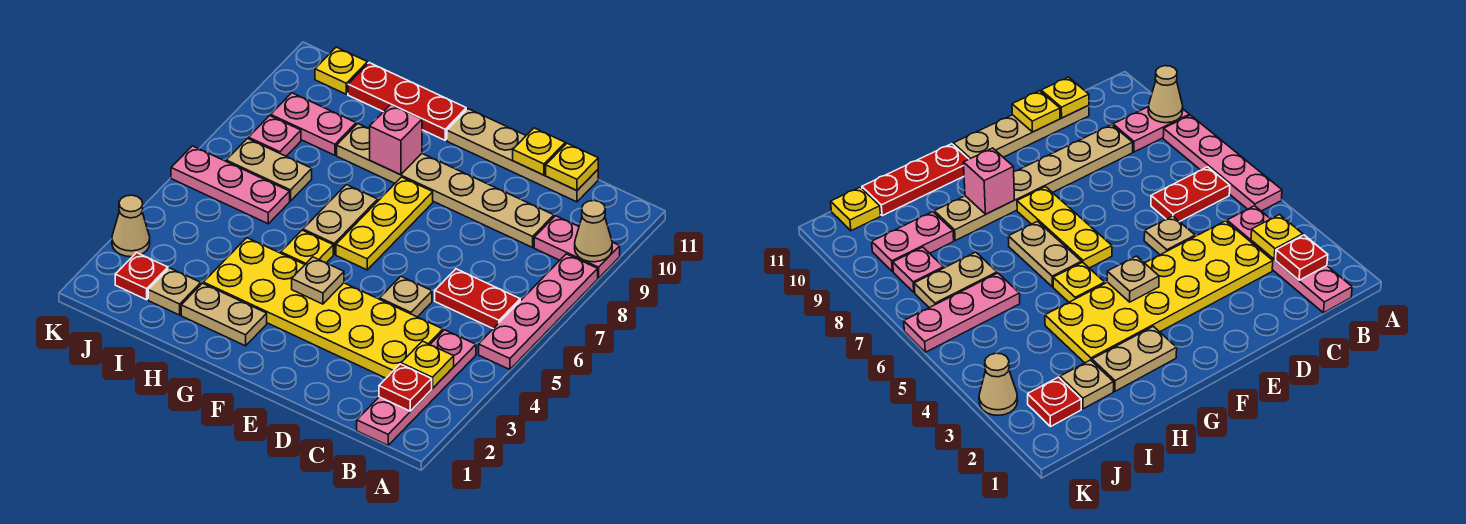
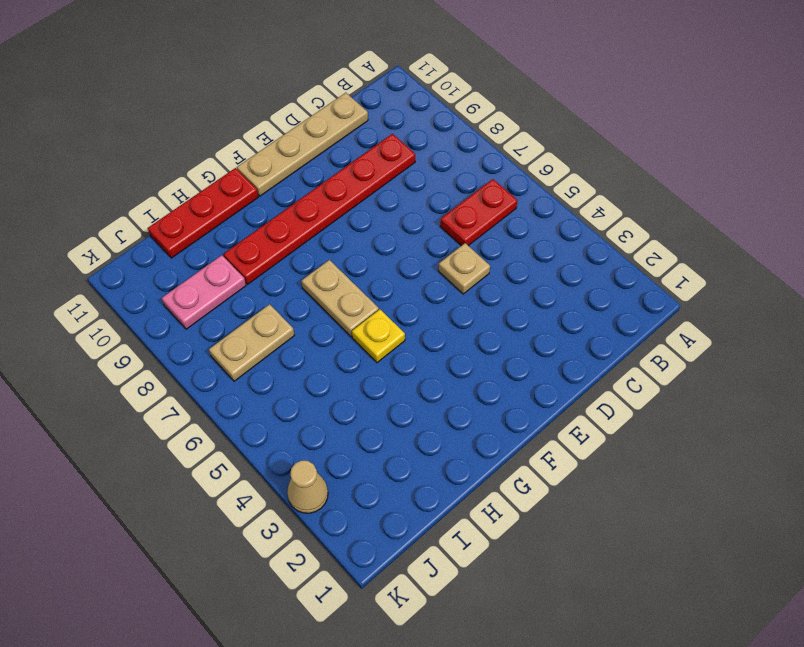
red 1x6 plate [224,134,415,284] -> tan 1x6 plate [337,124,554,247]
none -> pink 1x4 plate [479,254,598,370]
none -> pink 1x2 plate [534,216,620,278]
none -> pink 1x4 plate [357,330,476,445]

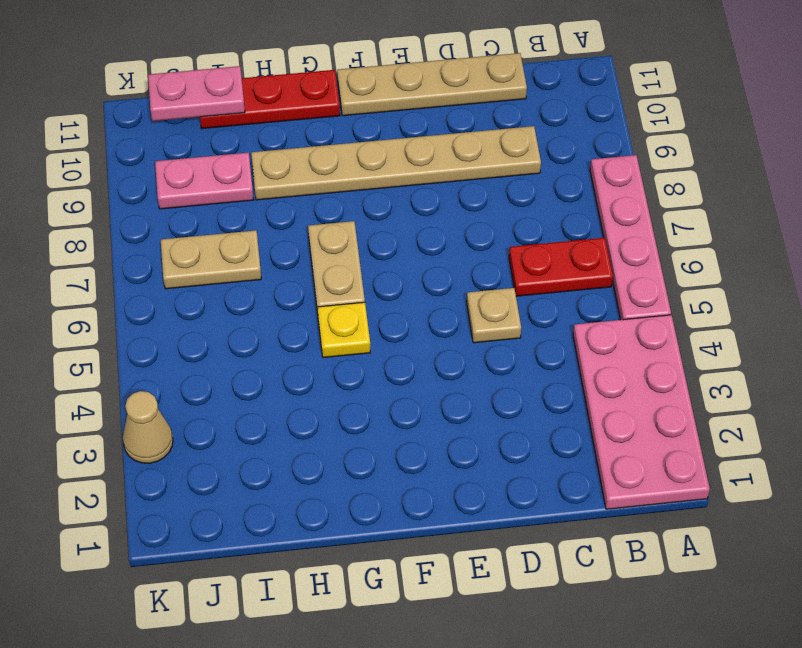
pink 2x4 plate [573,315,710,509] -> pink 1x4 plate [357,330,476,445]
pink 1x2 plate [148,66,245,121] -> pink 1x2 plate moved to [534,216,620,278]
none -> yellow 2x6 plate [203,238,443,378]
none -> yellow 1x3 plate [336,177,433,270]
none -> tan 1x2 plate [181,283,267,346]

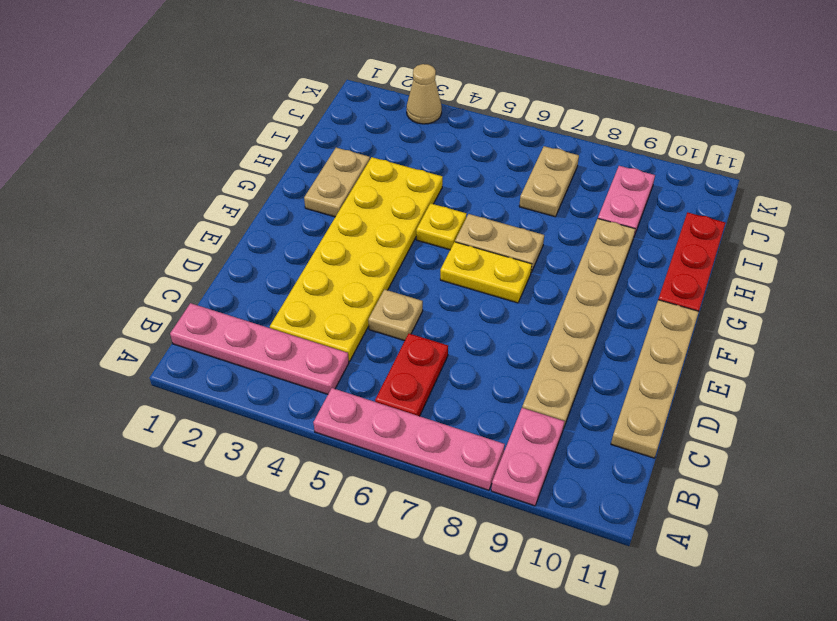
yellow 1x2 plate [440,242,532,303] -> yellow 1x3 plate [336,177,433,270]
none -> tan 1x1 plate [148,268,201,315]
none -> pink 1x3 plate [171,146,290,224]
none -> red 1x1 plate [115,253,168,300]

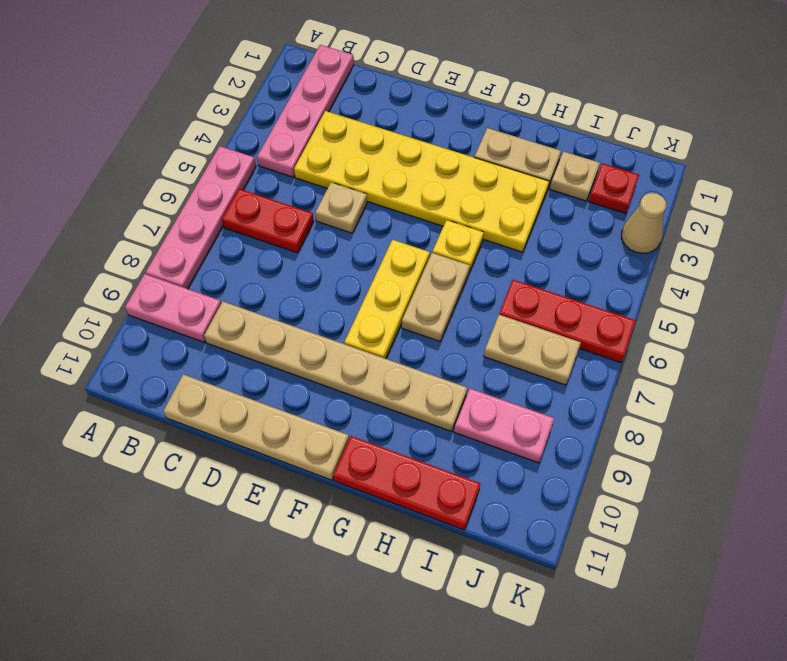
red 1x3 plate [499,280,636,363] -> pink 1x3 plate [171,146,290,224]
none -> pink 1x1 plate [248,116,301,156]
none -> yellow 1x1 plate [315,47,368,94]
none -> tan 1x1 cone [575,200,612,262]

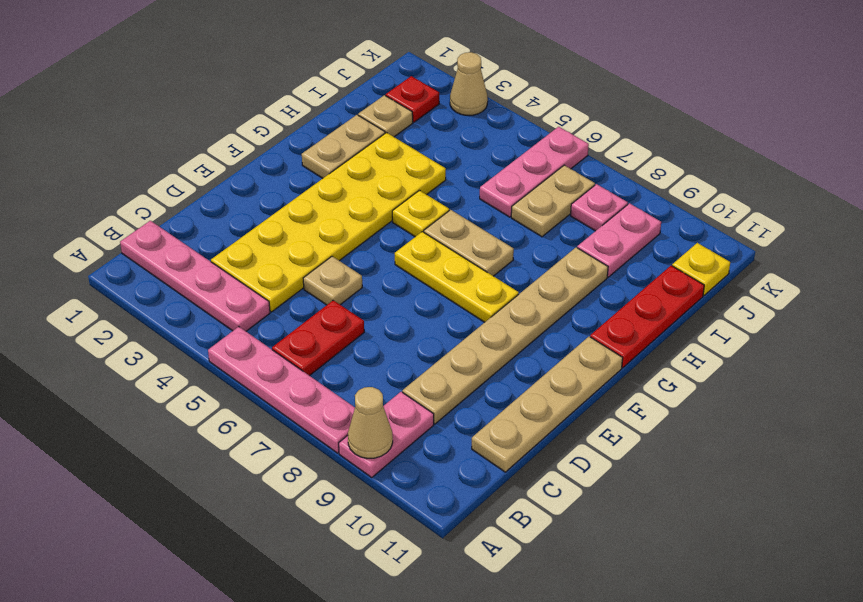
none -> red 1x1 plate [379,364,432,411]
none -> yellow 1x1 plate [401,341,454,388]
none -> yellow 1x1 plate [546,143,598,190]

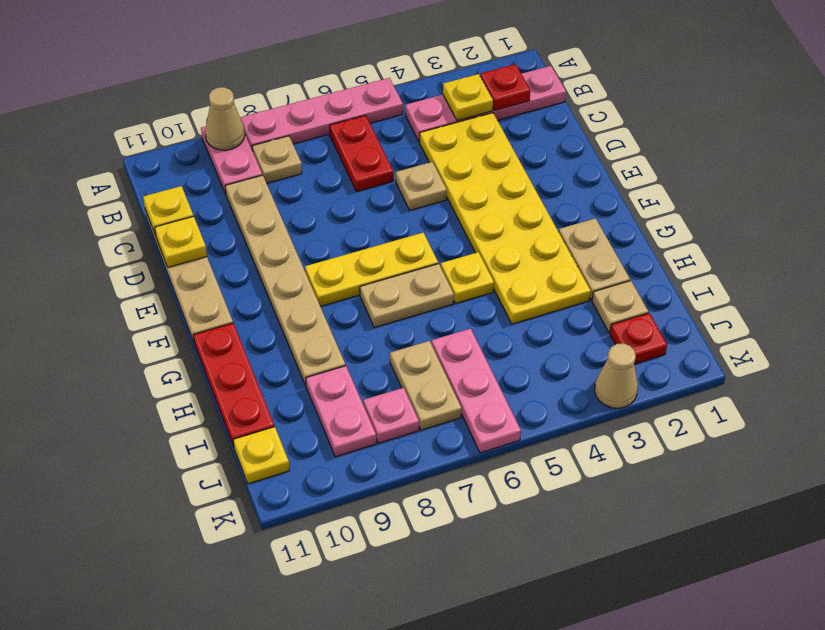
tan 1x1 plate [252,136,302,183] -> tan 1x1 plate moved to [292,257,344,304]
none -> pink 1x1 brick [370,105,422,175]

